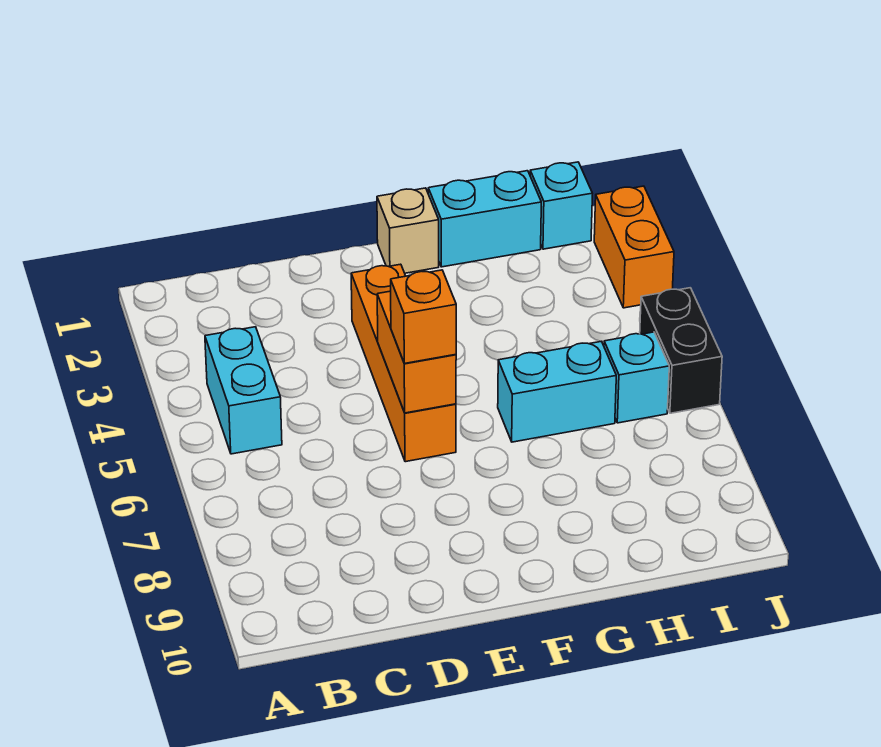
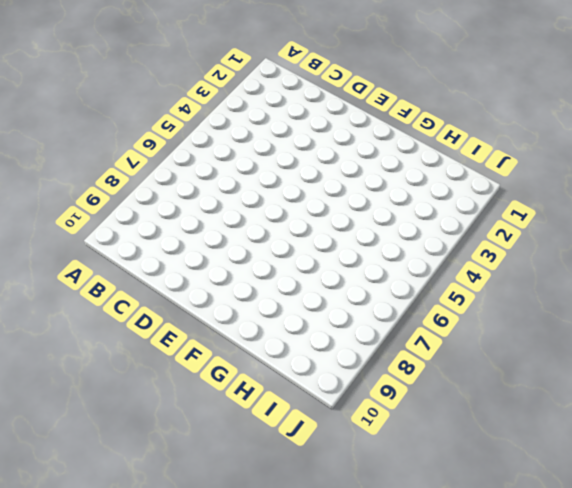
none -> cyan 1x2 brick [205,327,282,454]
none -> orange 1x4 brick [351,264,456,462]

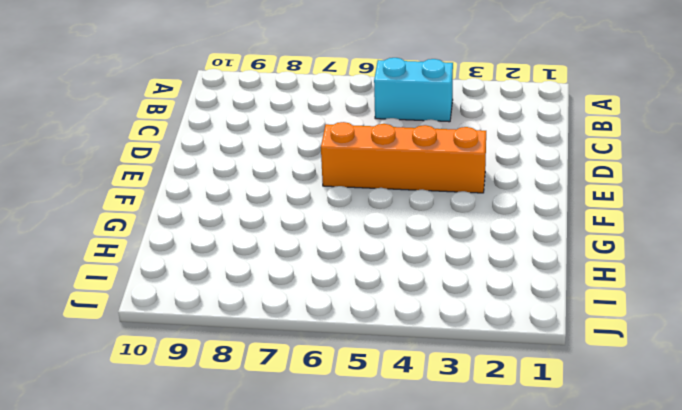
none -> tan 1x1 brick [377,188,439,273]
none -> cyan 1x2 brick [428,171,541,267]

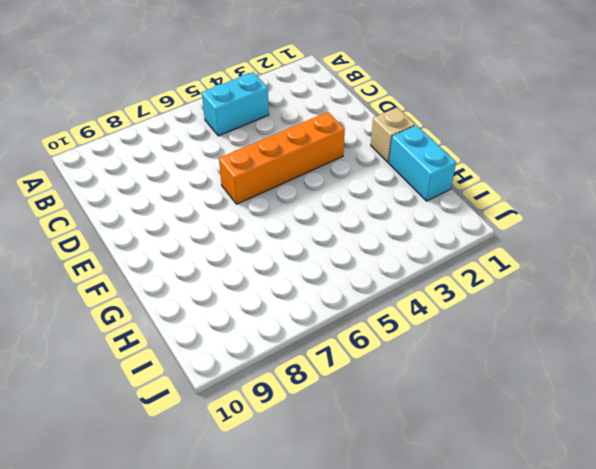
none -> cyan 1x2 brick [498,341,616,442]
none -> cyan 1x1 brick [530,162,592,249]

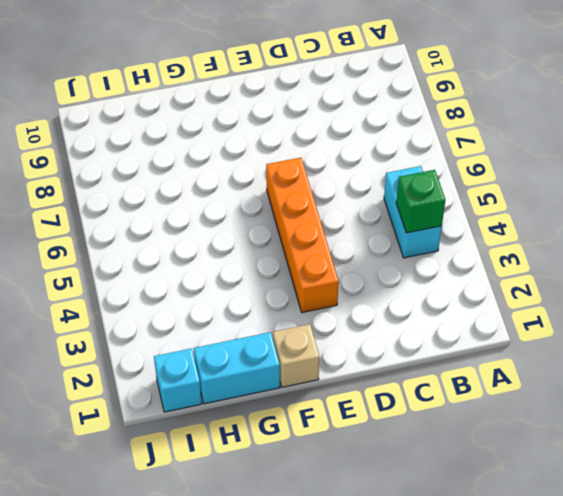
green 1x1 brick [396,170,445,233] -> none
none -> cyan 1x2 brick [498,341,616,442]
none -> cyan 1x1 brick [604,332,669,423]

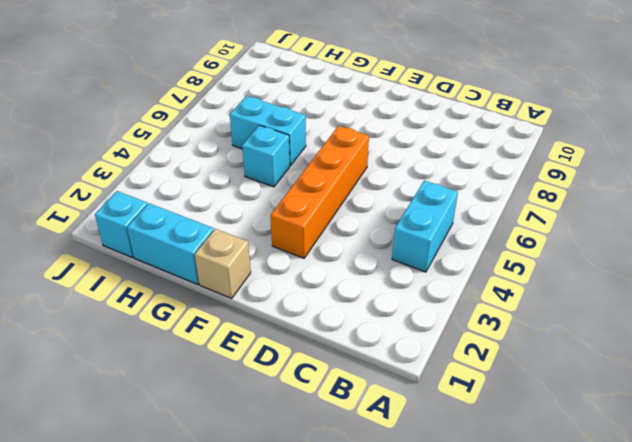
cyan 1x1 brick [242,125,290,187] -> cyan 1x1 brick moved to [604,332,669,423]
none -> orange 1x2 brick [594,186,674,308]
none -> black 1x2 brick [640,288,722,413]

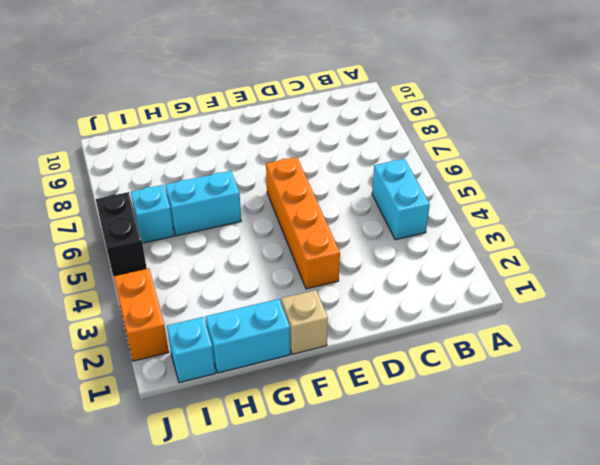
none -> orange 1x2 brick [377,291,456,413]
none -> orange 1x1 brick [391,270,456,363]

